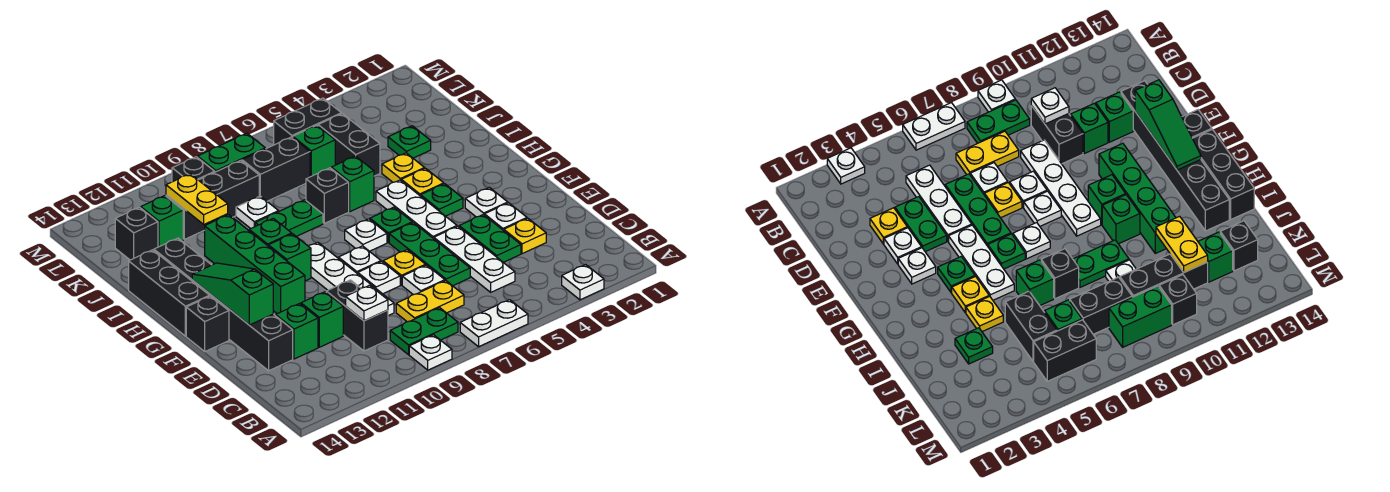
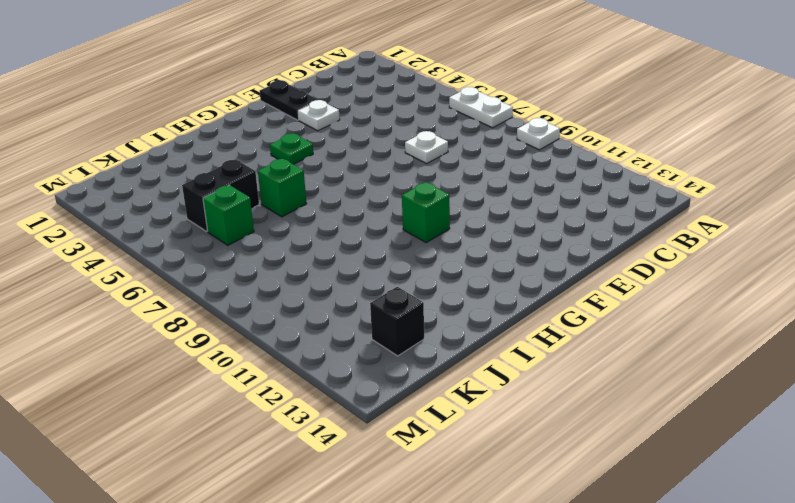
black 1x2 plate [260,80,319,120] -> none
none -> white 1x1 plate [562,265,604,300]
none -> green 1x2 plate [390,308,458,355]
none -> white 1x3 plate [434,226,515,292]
none -> yellow 1x2 plate [396,281,464,322]

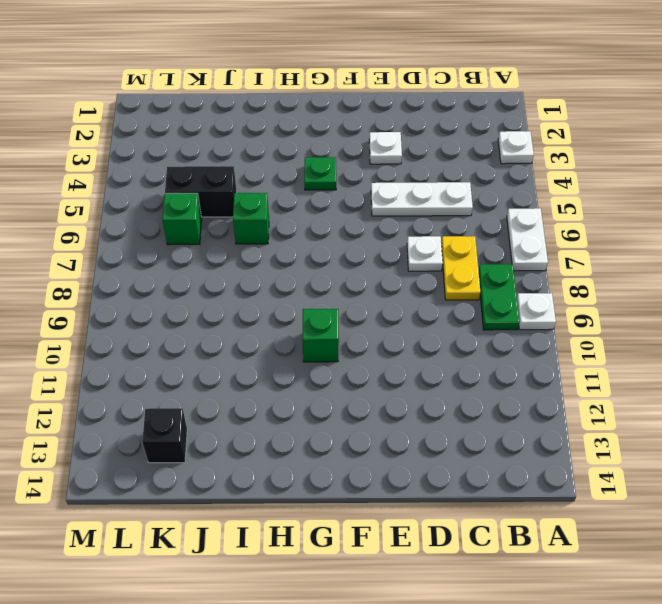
none -> black 1x2 brick [326,280,388,351]
none -> yellow 1x1 plate [504,218,546,254]
none -> green 1x2 plate [459,215,521,262]
none -> green 1x3 plate [389,223,470,286]

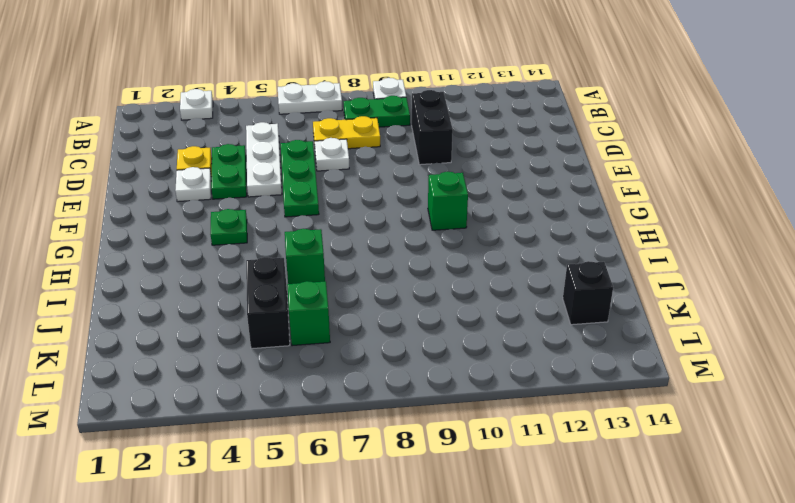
none -> white 1x4 plate [309,242,394,316]
none -> green 1x1 brick [301,292,343,347]
none -> green 1x1 brick [276,303,318,359]
none -> black 1x6 brick [154,238,293,371]

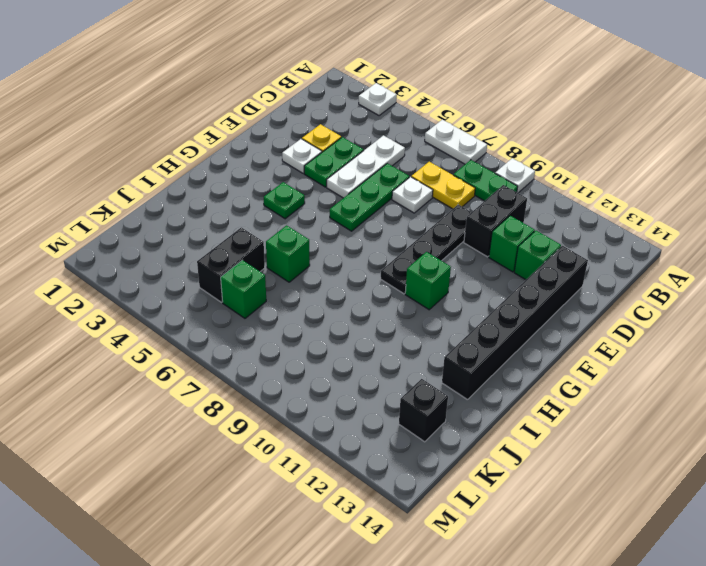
black 1x4 plate [381,205,471,294] -> white 1x4 plate [309,242,394,316]
none -> yellow 1x1 plate [383,250,426,285]
none -> white 1x1 plate [358,261,400,294]
none -> white 1x1 plate [465,187,508,217]
none -> white 1x3 plate [376,180,457,239]

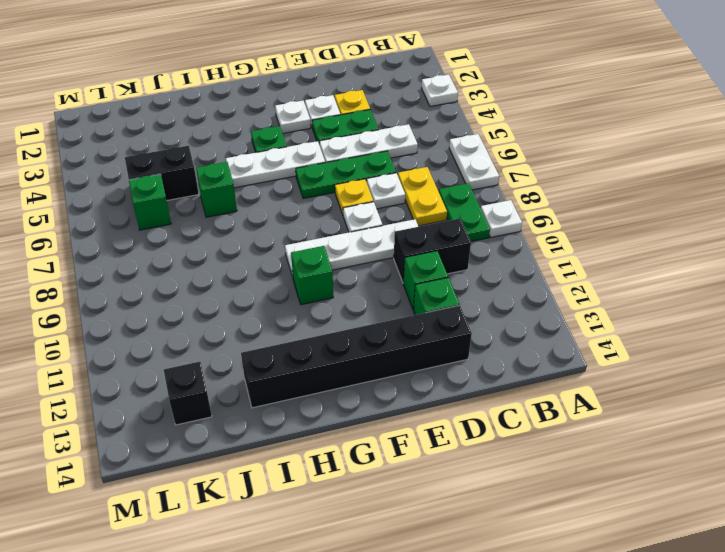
none -> white 1x1 plate [338,246,381,274]
none -> green 1x4 brick [205,215,305,314]
none -> black 1x1 brick [186,296,229,351]
none -> green 1x1 plate [370,207,412,242]

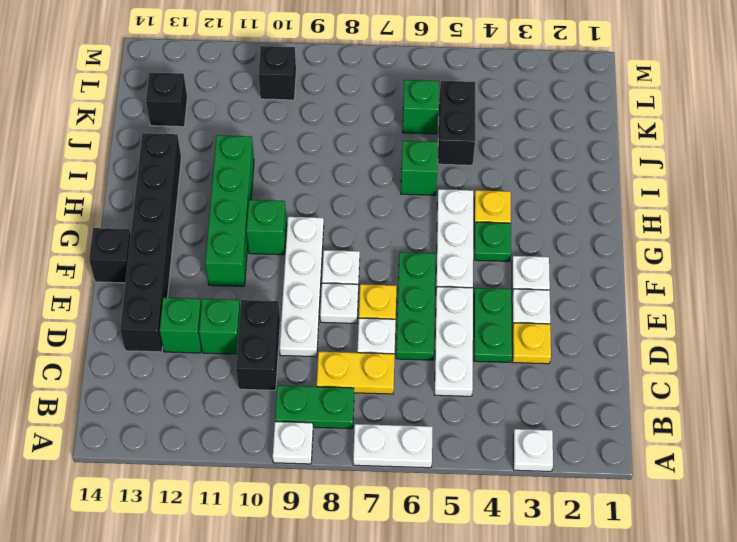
none -> green 1x1 plate [370,207,412,242]
none -> white 1x1 plate [345,219,387,251]
none -> black 1x3 brick [129,250,210,336]
none -> green 1x1 brick [249,218,292,246]

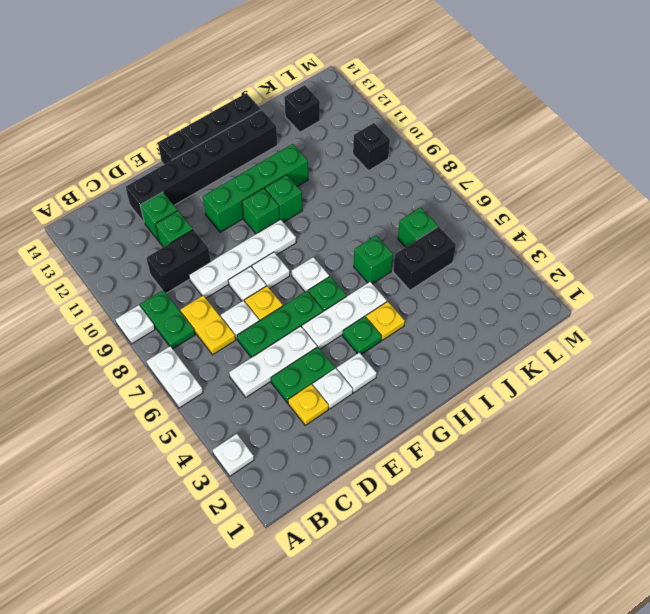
none -> yellow 1x1 plate [382,153,425,182]
none -> black 1x1 brick [306,168,349,223]
none -> green 1x2 plate [255,200,323,237]
none -> green 1x1 plate [388,126,431,158]

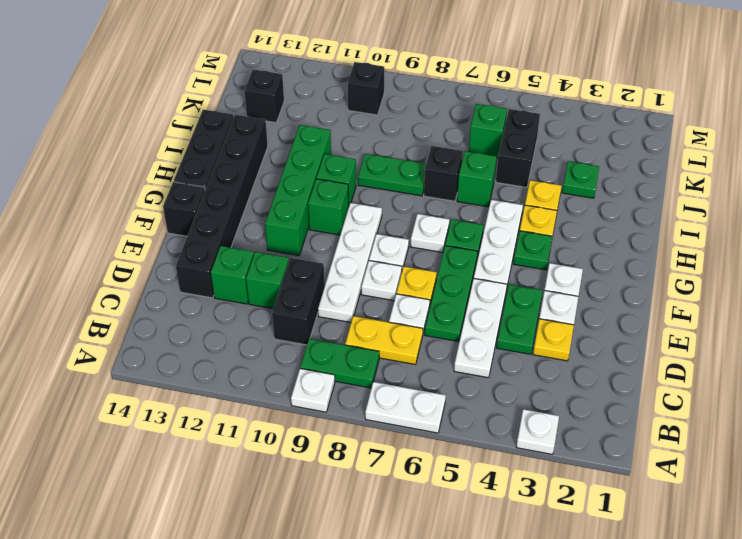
none -> white 1x1 plate [236,196,279,228]
none -> black 1x2 brick [242,137,310,201]
none -> black 1x3 brick [166,161,259,239]
none -> green 1x1 brick [141,196,183,247]

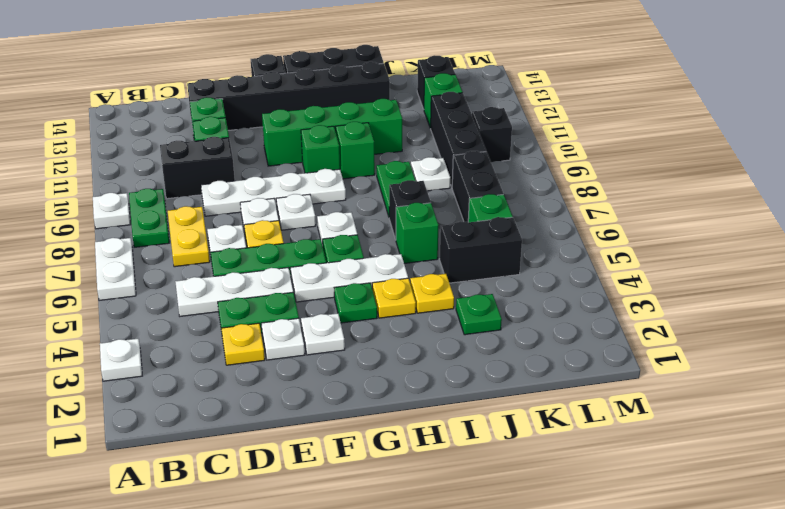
none -> black 1x2 brick [274,98,341,145]
none -> green 1x2 brick [198,133,265,172]
none -> white 1x1 plate [346,285,388,321]
none -> green 1x3 slope [192,263,273,325]

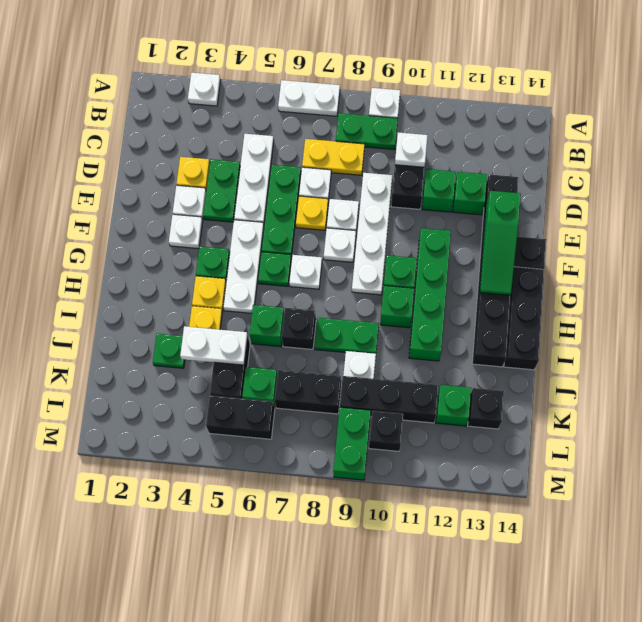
white 1x2 plate [180,326,248,365] -> none
green 1x2 brick [333,408,371,480] -> green 1x2 brick turned to [198,133,265,172]
none -> yellow 1x2 plate [166,174,228,224]

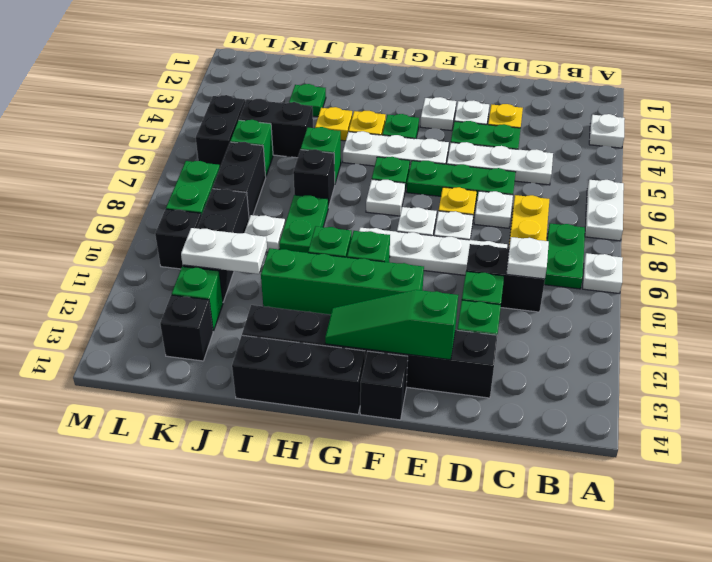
white 1x2 plate [181,228,267,274] -> yellow 1x2 plate [166,174,228,224]

